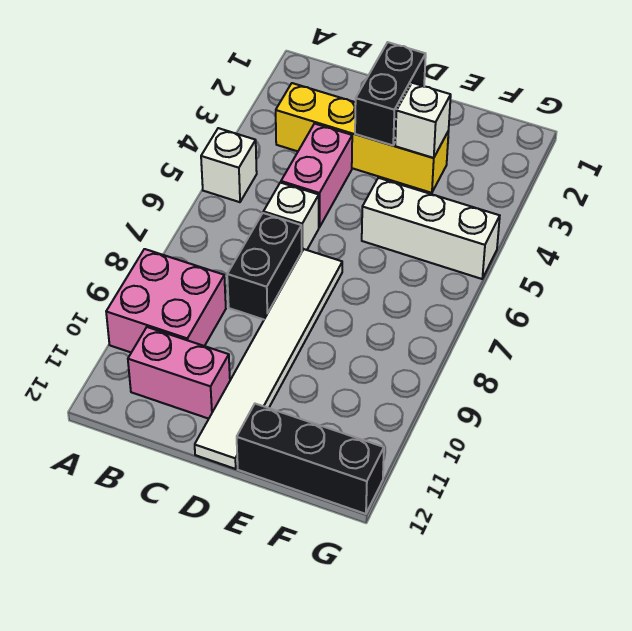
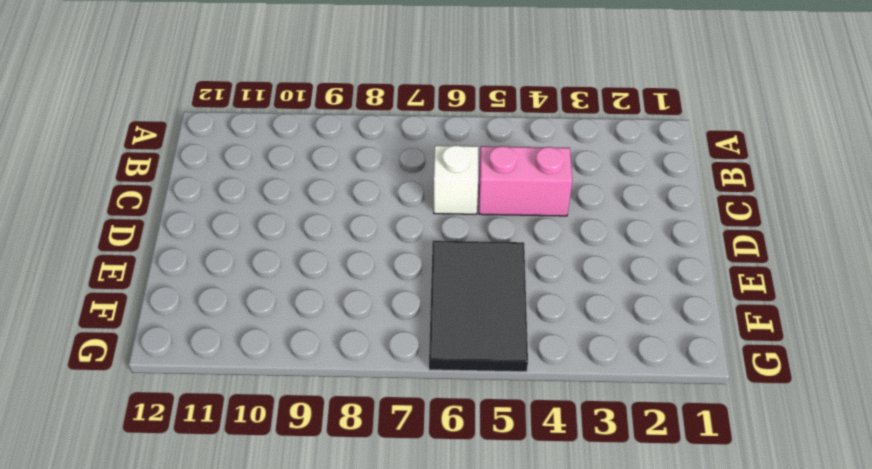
black 2x3 tile [429,241,528,372] -> white 1x3 brick [362,178,500,279]
none -> white 1x1 brick [201,128,257,202]
none -> pink 2x2 brick [106,249,226,352]
none -> yellow 1x4 brick [276,83,449,193]

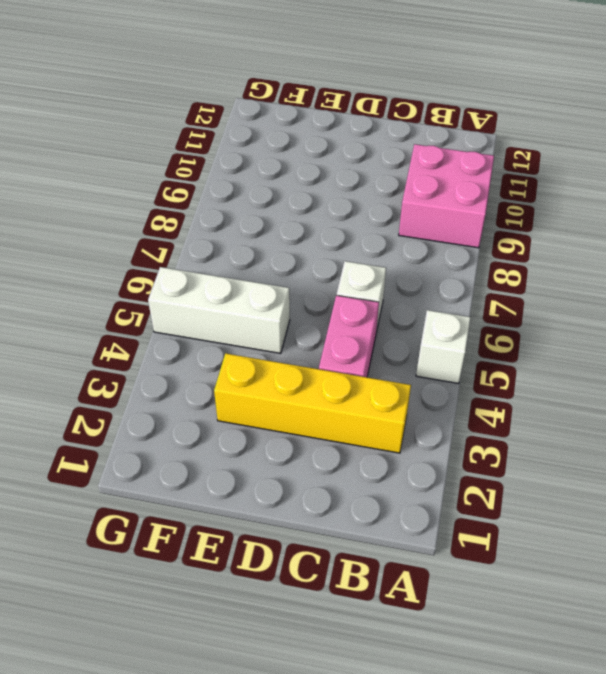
none -> pink 1x2 brick [128,327,230,419]
none -> black 1x2 brick [227,213,302,319]
none -> white 1x6 tile [195,249,342,469]

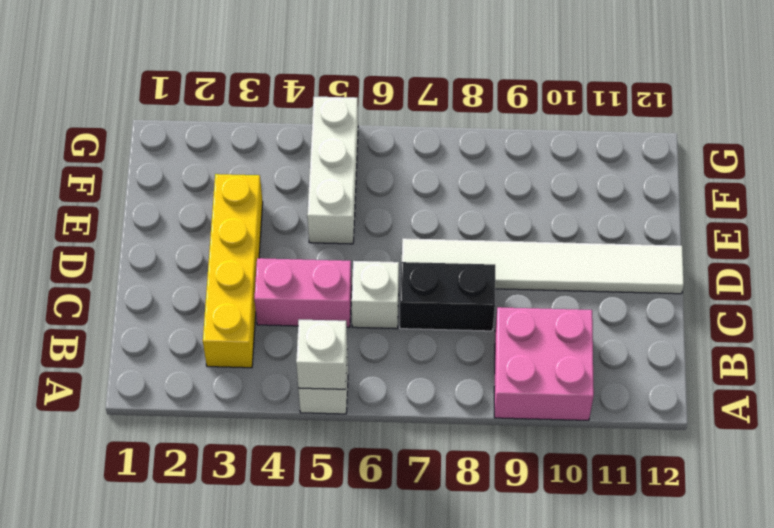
white 1x1 brick [296,319,347,389] -> white 1x1 brick moved to [395,83,451,158]
none -> pink 1x2 brick [128,327,230,419]
none -> black 1x3 brick [237,404,384,514]
none -> black 1x2 brick [355,42,426,145]

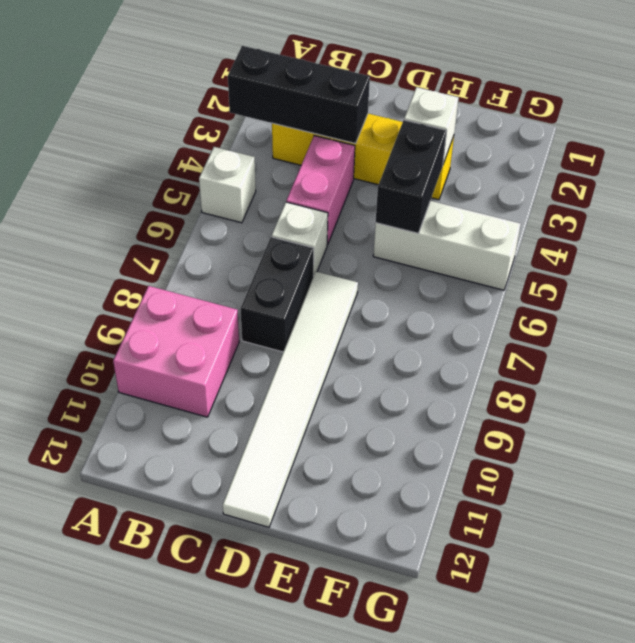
black 1x3 brick [228,46,370,143] -> black 1x3 brick moved to [237,404,384,514]
black 1x2 brick [376,120,447,233] -> black 1x2 brick moved to [355,42,426,145]
none -> pink 1x2 brick [128,327,230,419]

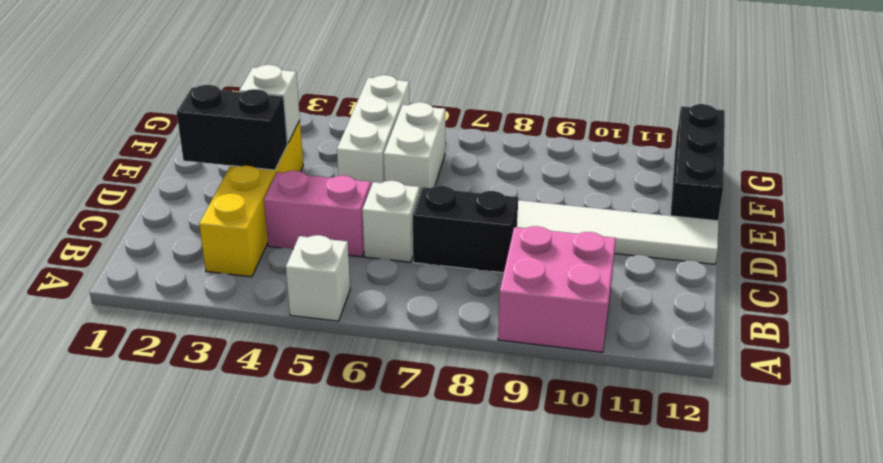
white 1x2 brick [384,102,445,193] -> none
none -> pink 1x2 brick [128,327,230,419]

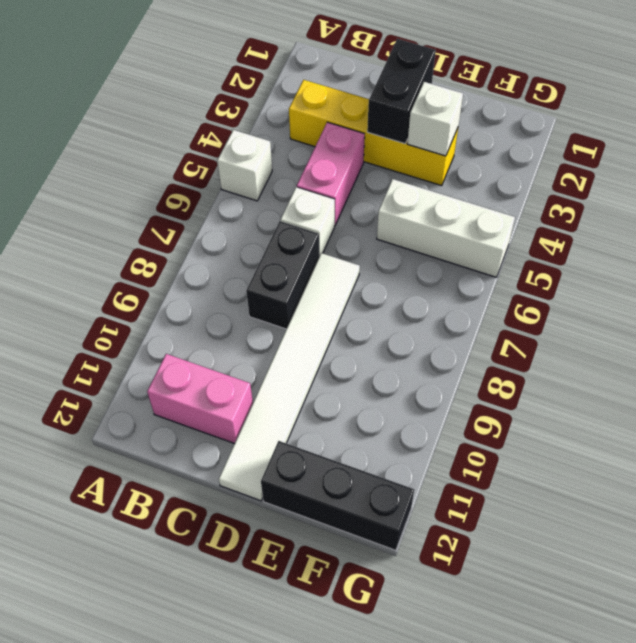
none -> pink 2x2 brick [106,249,226,352]

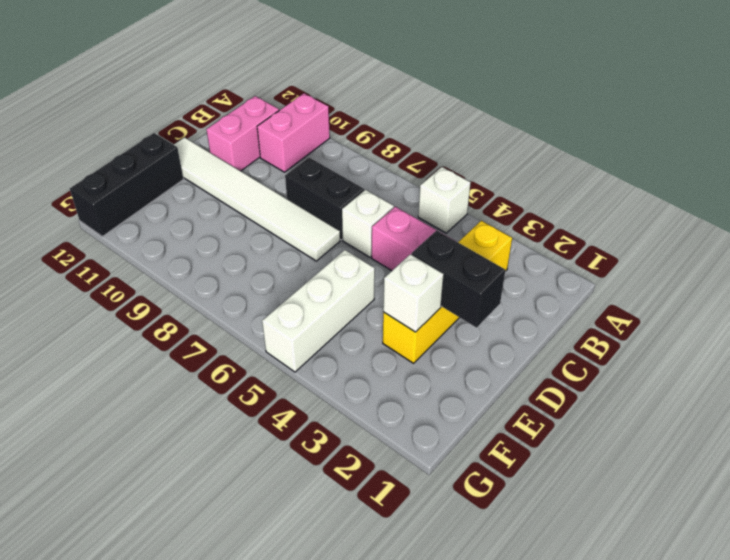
pink 1x2 brick [257,93,330,172] -> pink 2x2 brick [106,249,226,352]

